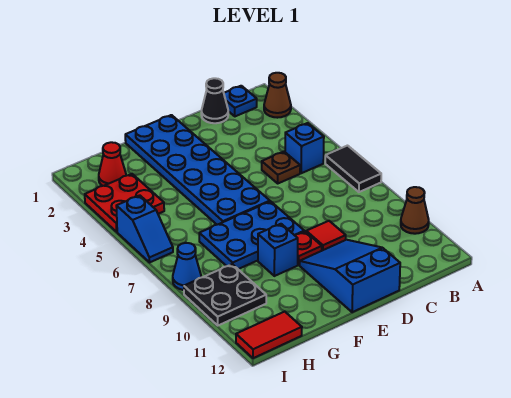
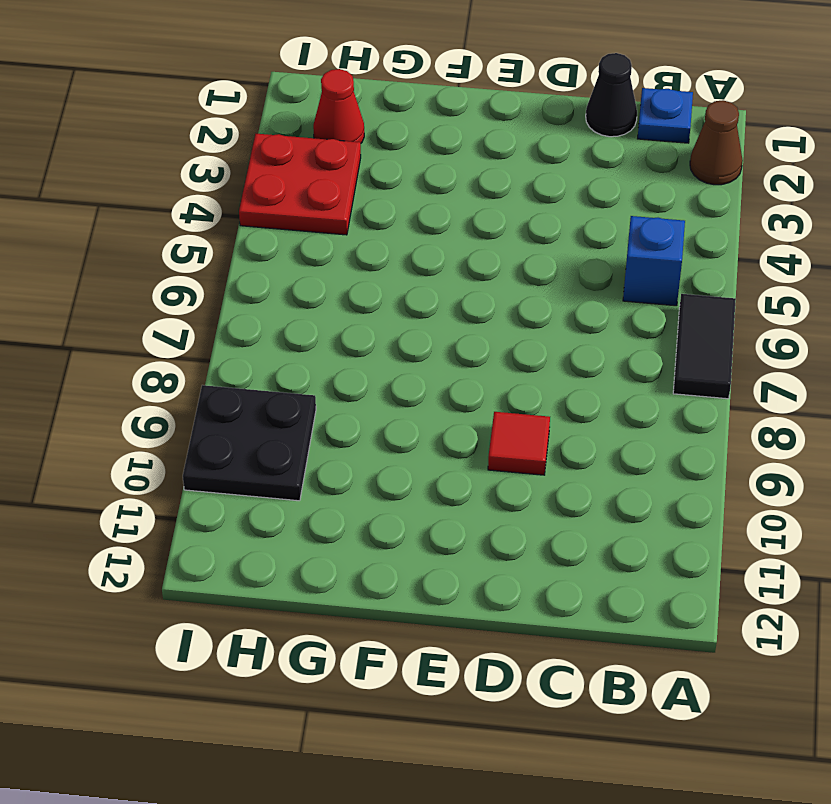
none -> brown 1x1 cone [401,187,429,234]
none -> brown 1x1 plate [262,152,300,183]
none -> blue 2x3 slope [300,240,400,312]

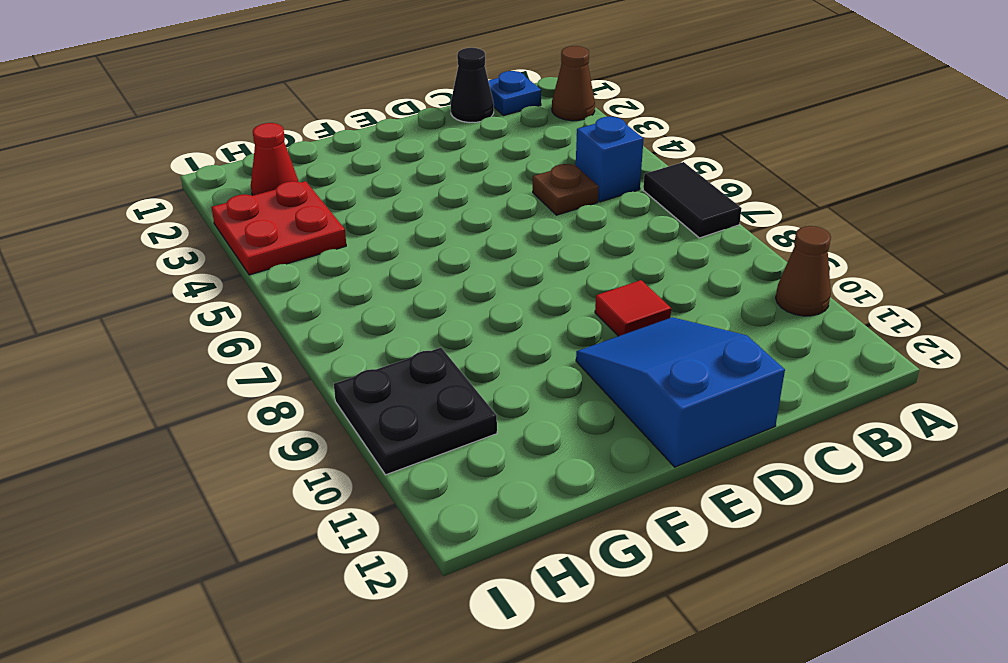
none -> blue 2x6 plate [125,115,270,225]
none -> blue 2x3 plate [199,201,304,269]
none -> red 1x1 plate [295,231,322,265]

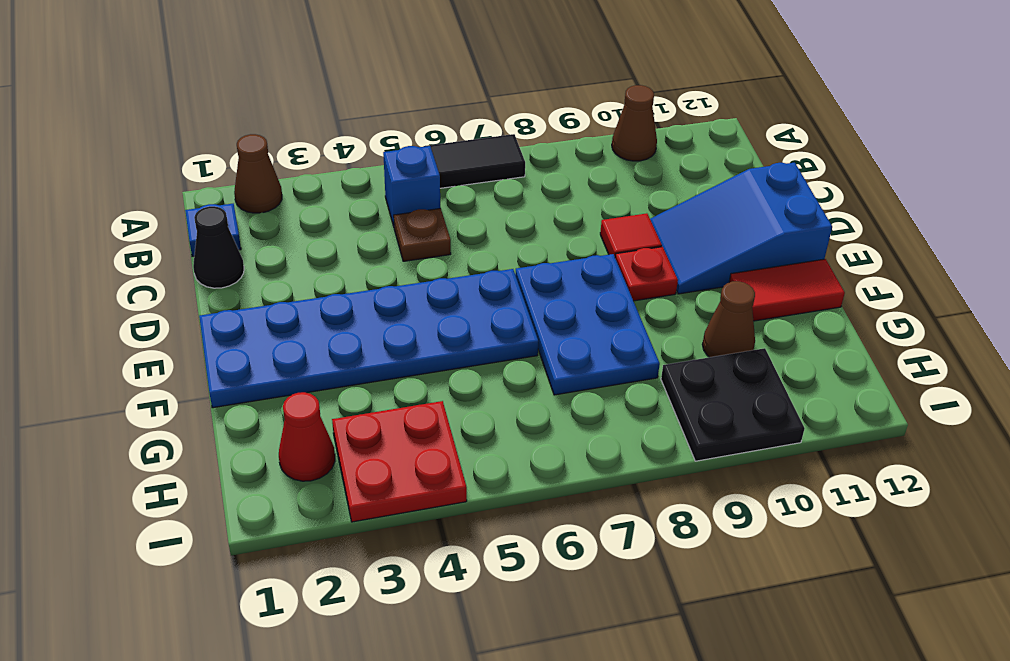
red 1x2 tile [729,259,845,321] -> red 1x2 tile turned to [236,311,302,358]
brown 1x1 cone [702,281,755,357] -> none
none -> blue 1x1 brick [258,224,298,276]
none -> blue 1x2 slope [116,195,173,262]
none -> blue 1x1 cone [173,243,201,290]

